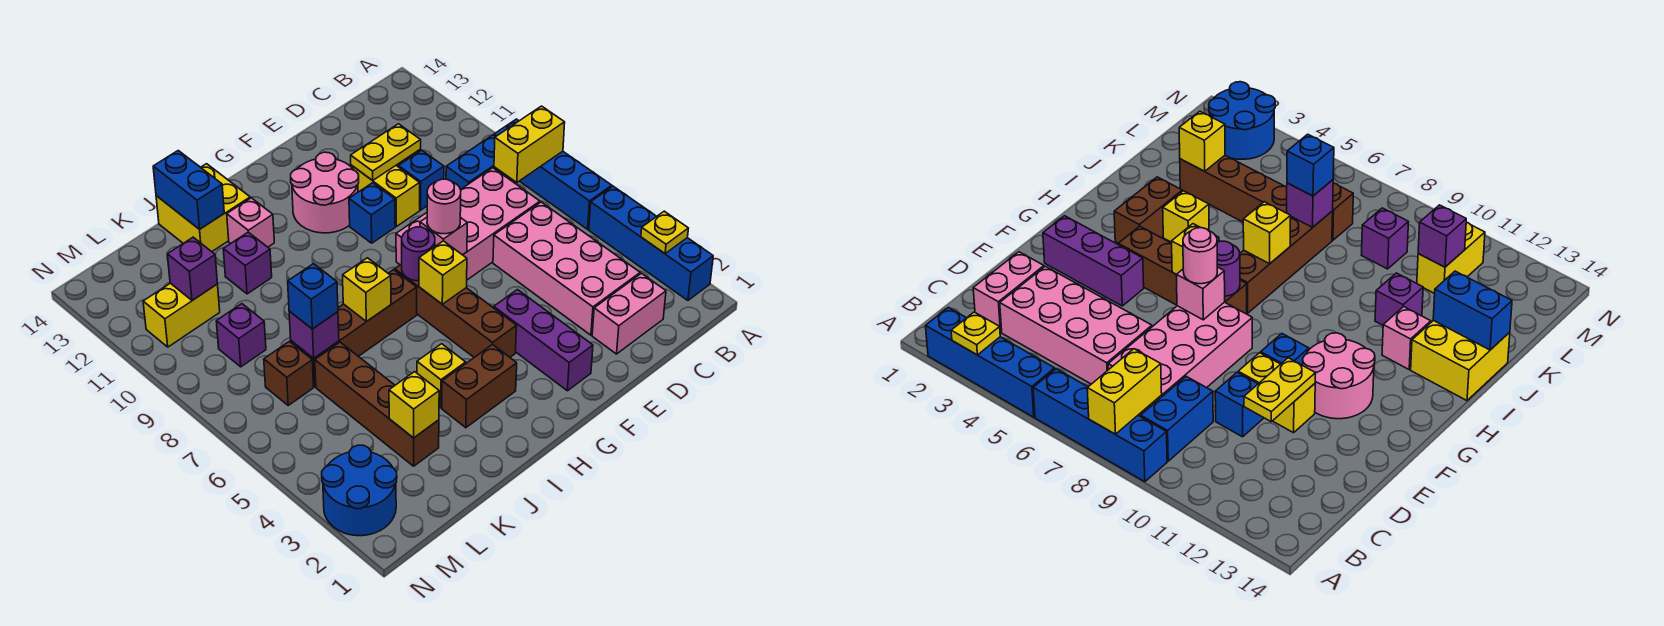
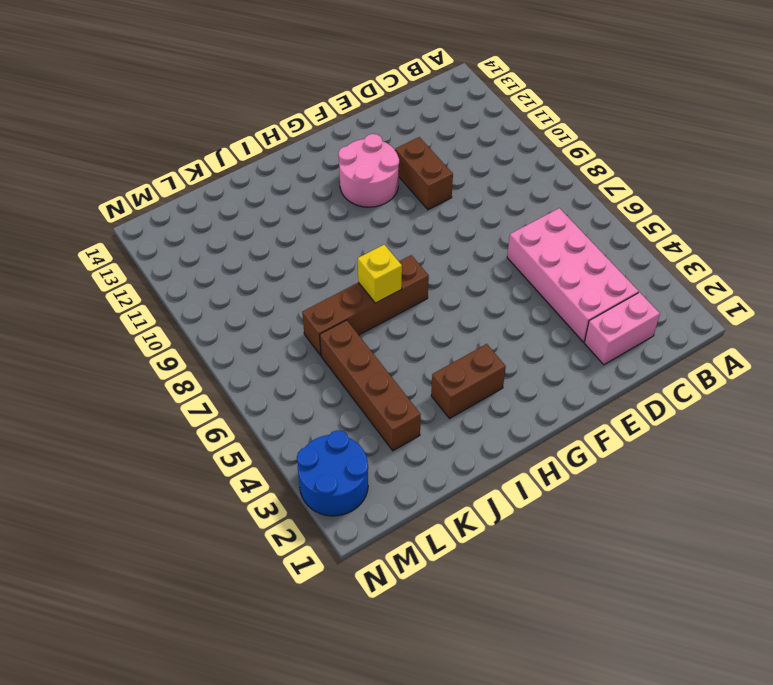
brown 1x2 brick [395,137,453,210] -> yellow 1x2 brick [351,165,420,226]
none -> blue 1x4 brick [589,186,713,300]
none -> blue 1x4 brick [494,119,612,229]
none -> blue 1x2 brick [446,135,513,189]
none -> pink 2x4 brick [396,168,540,280]

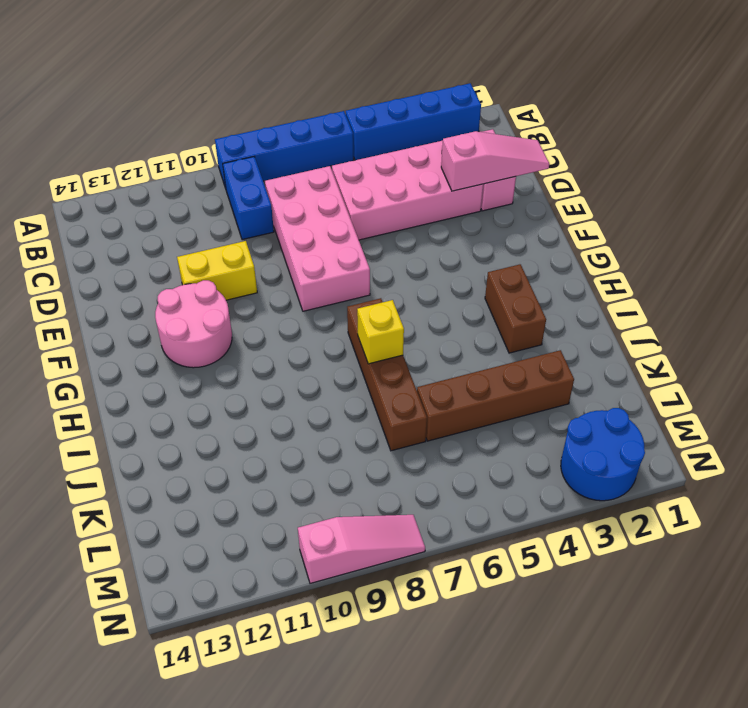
pink 1x3 slope [441,131,549,191] -> none
pink 1x3 slope [298,515,425,583] -> none
none -> blue 1x1 brick [399,150,444,210]
none -> purple 1x3 brick [494,290,593,391]
none -> blue 1x1 brick [349,183,395,243]
none -> brown 1x4 brick [395,264,517,357]

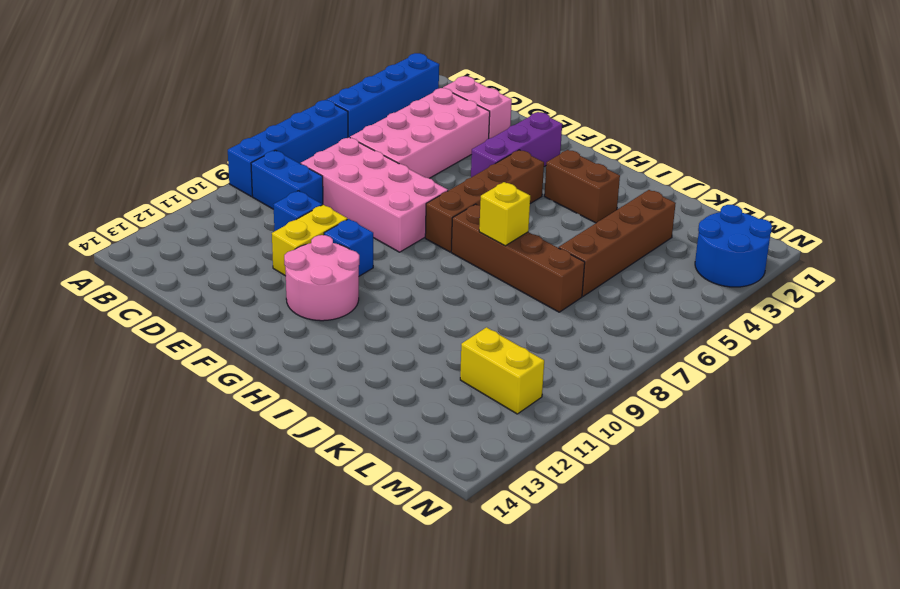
none -> yellow 1x1 brick [417,344,466,408]
none -> pink 1x1 brick [227,198,274,247]
none -> yellow 2x2 brick [156,164,250,252]
none -> purple 1x1 brick [223,232,272,294]

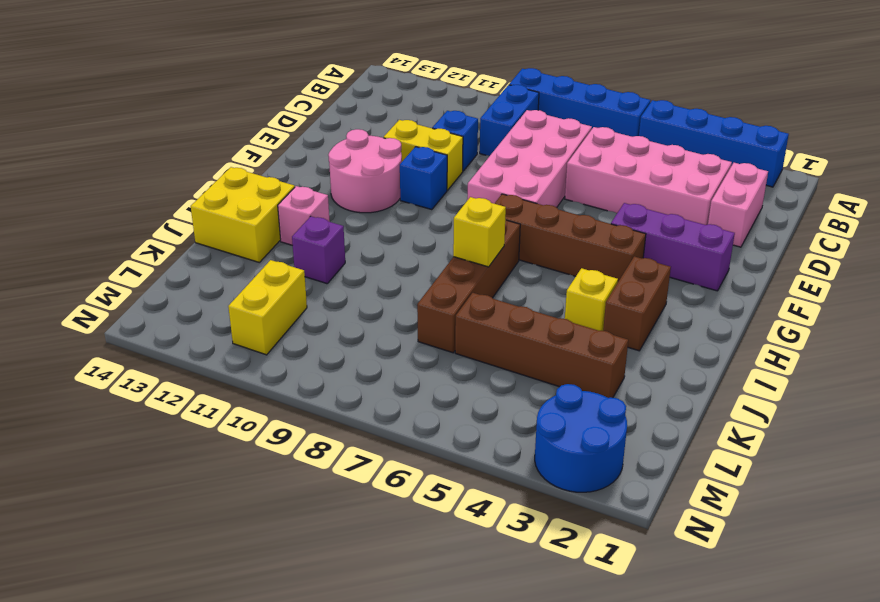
none -> brown 1x1 brick [264,341,314,405]
none -> purple 1x1 brick [216,304,266,367]
none -> yellow 1x1 plate [641,211,688,253]
none -> yellow 1x2 brick [494,106,565,183]

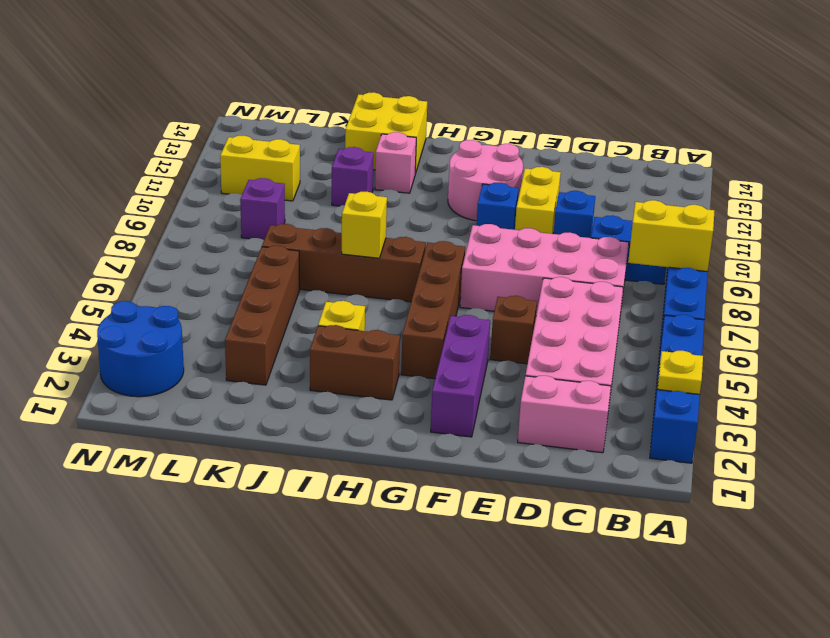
brown 1x1 brick [490,296,537,364] -> brown 1x1 brick moved to [264,341,314,405]
none -> yellow 1x2 plate [351,124,421,181]
none -> pink 1x1 brick [420,217,467,255]
none -> yellow 1x1 brick [419,241,467,304]
none -> purple 1x1 round brick [402,227,435,281]

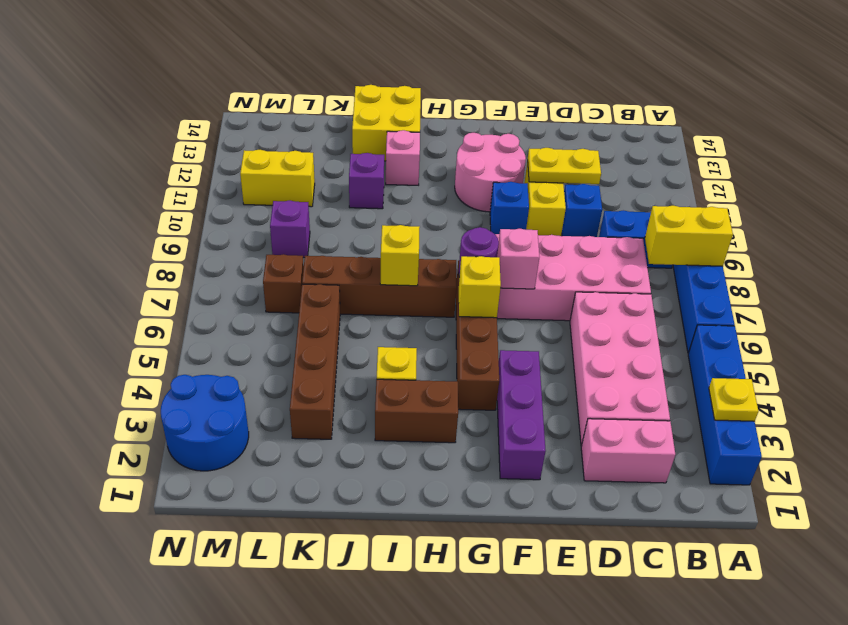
none -> blue 1x2 brick [153,151,224,229]
none -> yellow 1x1 brick [389,372,439,438]
none -> purple 1x1 brick [289,311,339,358]
none -> purple 1x1 brick [167,237,217,300]

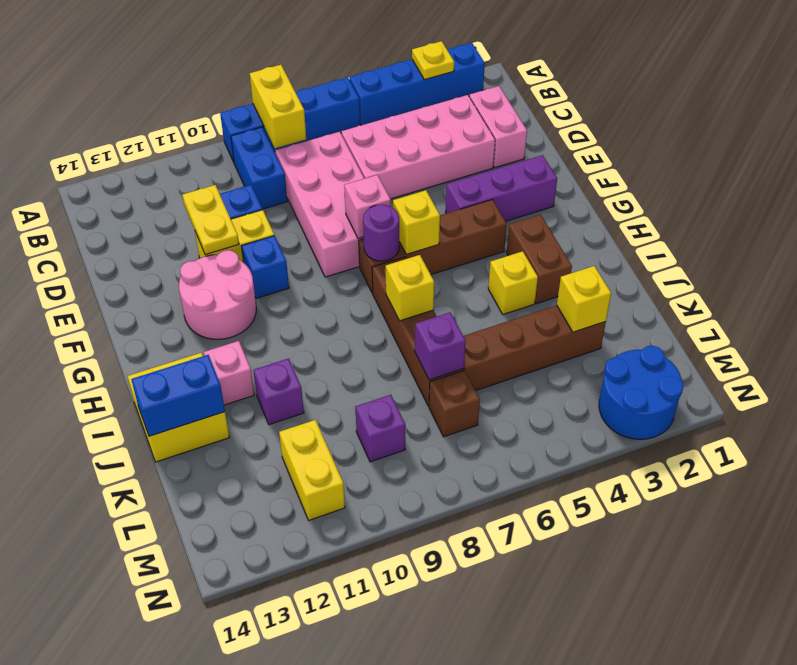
none -> purple 1x1 brick [167,237,217,300]
none -> pink 1x1 round brick [427,179,461,234]
none -> blue 1x1 brick [288,264,338,329]

